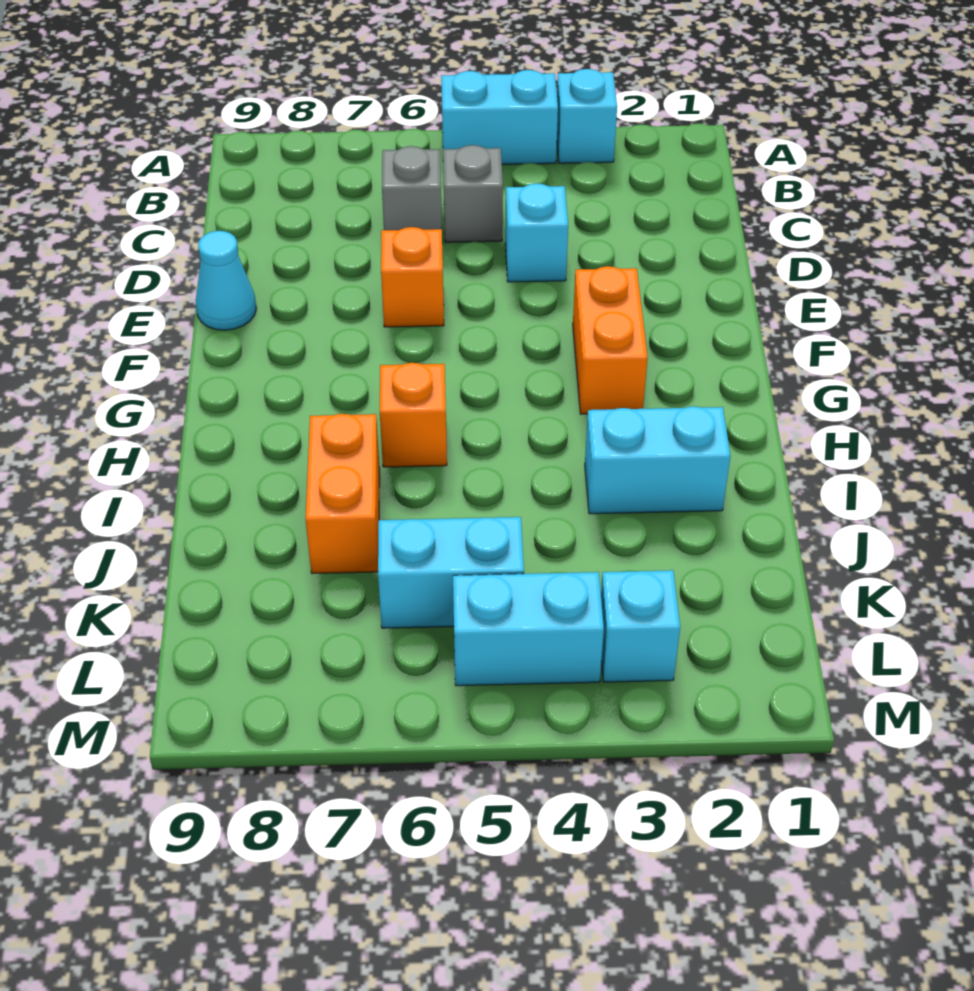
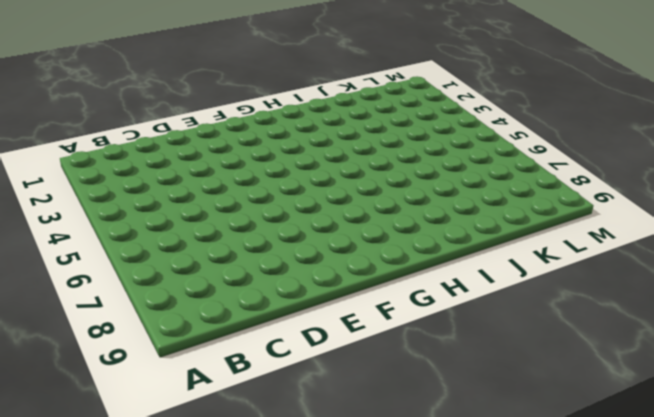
none -> cyan 1x1 brick [557,69,617,163]
none -> cyan 1x2 brick [441,70,558,164]
none -> grey 1x1 brick [443,145,503,242]

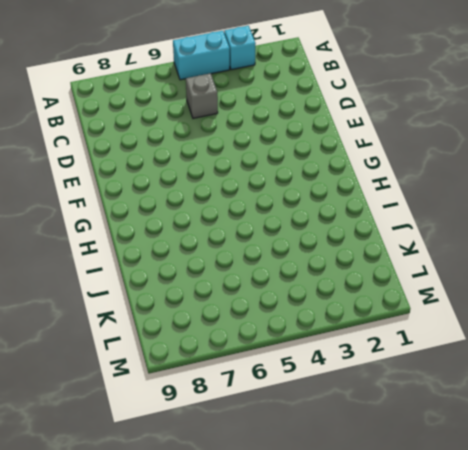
none -> grey 1x1 brick [382,146,442,230]
none -> cyan 1x1 brick [505,183,568,282]
none -> orange 1x1 brick [381,227,444,327]

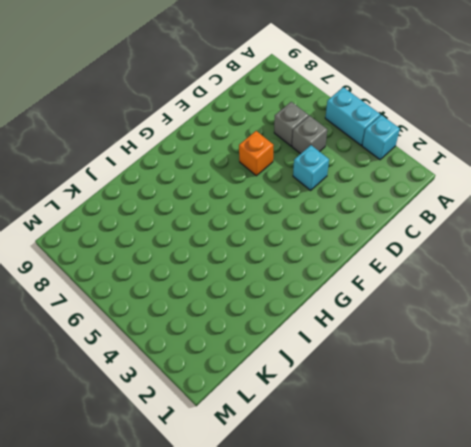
none -> cyan 1x1 cone [196,231,256,330]
none -> orange 1x2 brick [573,266,648,414]
none -> orange 1x1 brick [380,363,447,467]

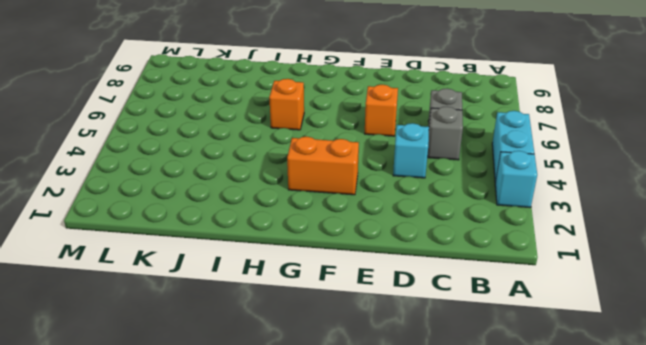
none -> cyan 1x1 cone [196,231,256,330]
none -> cyan 1x2 brick [585,406,730,514]
none -> orange 1x2 brick [305,414,380,574]

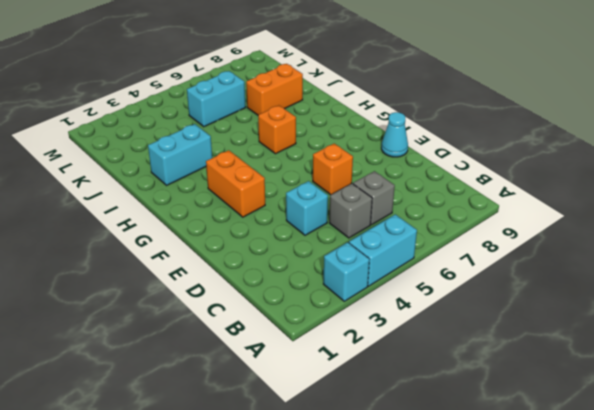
orange 1x2 brick [246,64,303,115] -> orange 1x2 brick turned to [305,414,380,574]
none -> cyan 1x1 brick [601,570,680,682]
none -> cyan 1x2 brick [453,572,604,686]

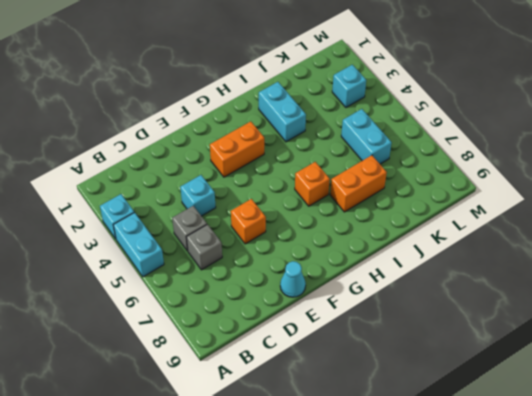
none -> cyan 1x2 brick [453,572,604,686]

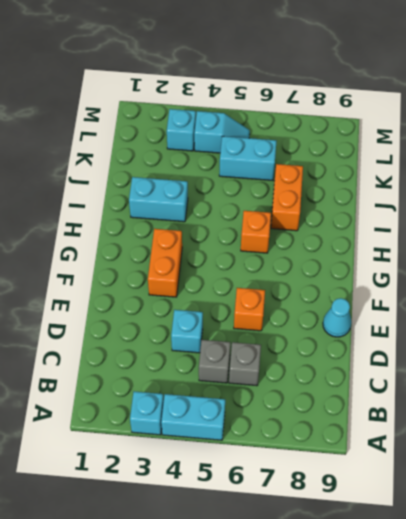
cyan 1x2 slope [194,111,250,153] -> cyan 1x2 brick [453,572,604,686]

